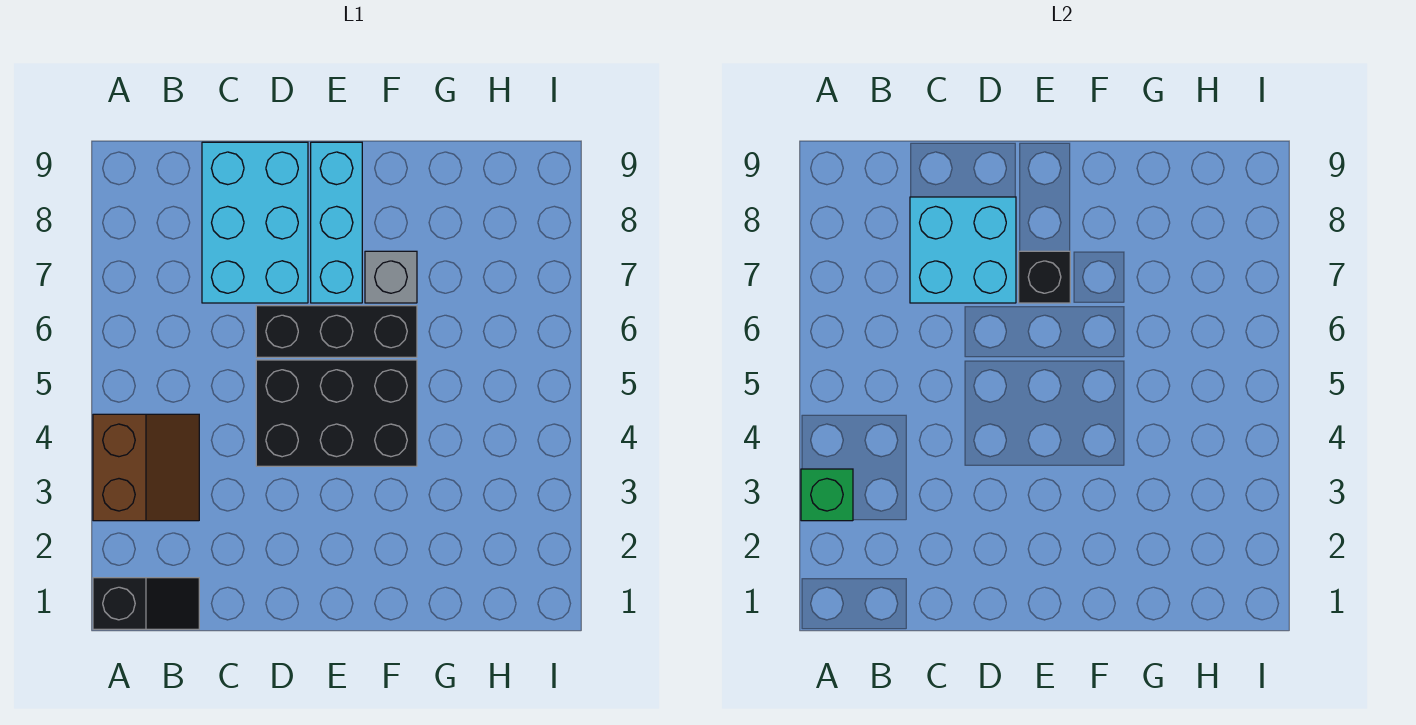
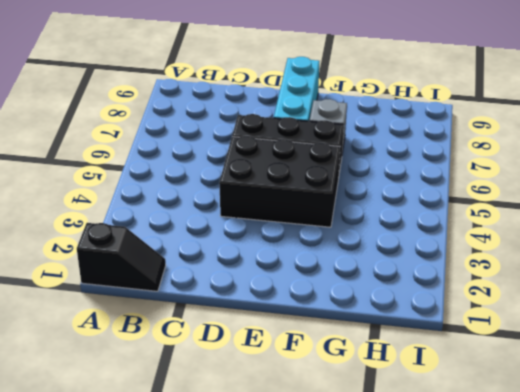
none -> brown 2x2 slope [93,414,199,521]
none -> cyan 2x3 brick [202,142,308,303]

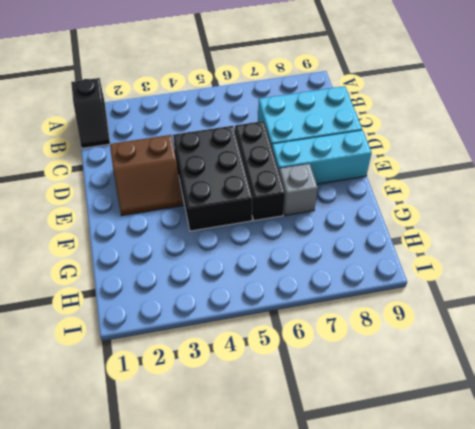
brown 2x2 slope [110,135,183,215] -> brown 2x2 slope moved to [93,414,199,521]
none -> green 1x1 brick [801,469,853,521]
none -> cyan 2x2 brick [910,197,1016,303]

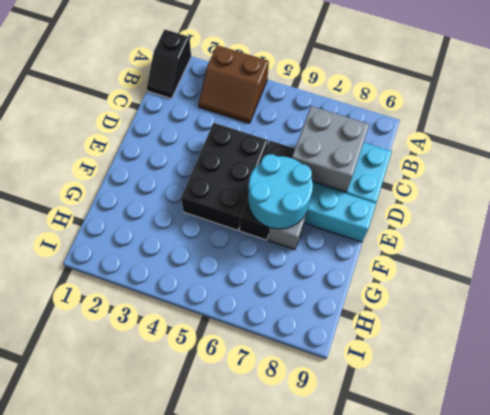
grey 2x2 brick [292,106,369,192] -> cyan 2x2 brick [910,197,1016,303]
cyan 2x2 round brick [248,154,313,229] -> black 1x1 brick [1019,251,1070,303]
none -> green 1x1 brick [801,469,853,521]

